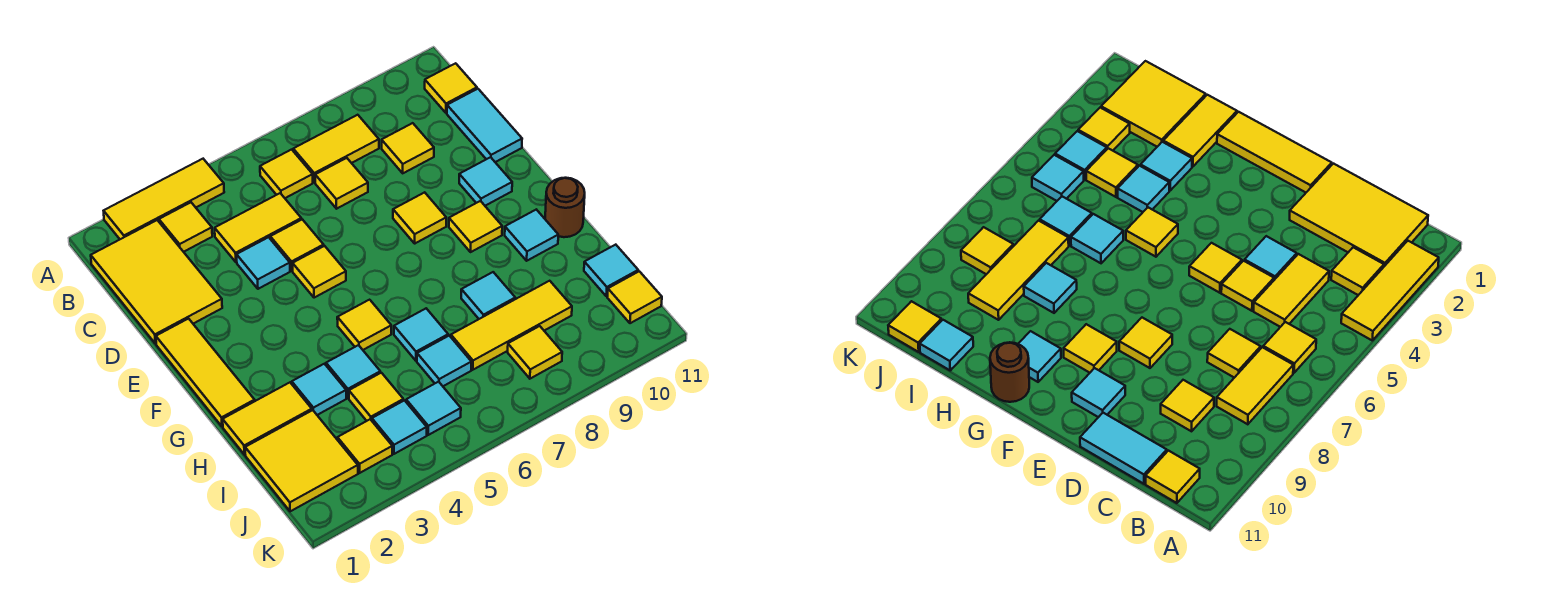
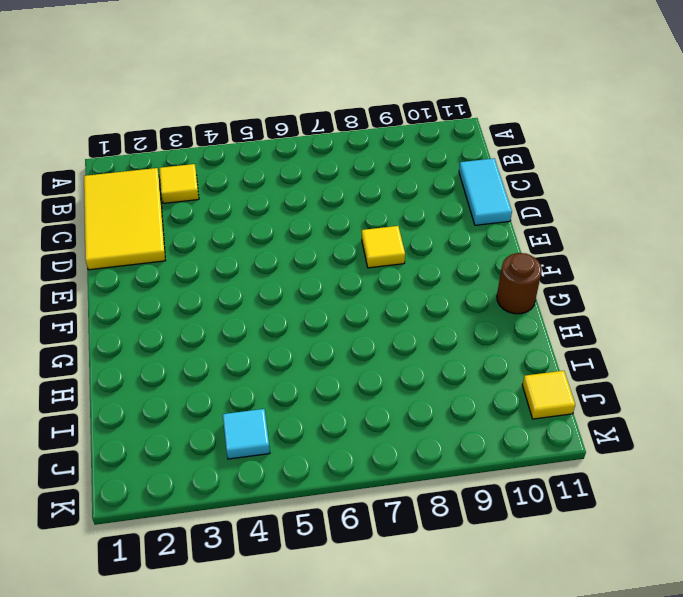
none -> yellow 1x3 tile [104,159,224,239]
none -> yellow 1x1 tile [260,150,313,198]
none -> yellow 1x2 tile [293,115,379,183]
none -> yellow 1x1 tile [425,63,477,113]

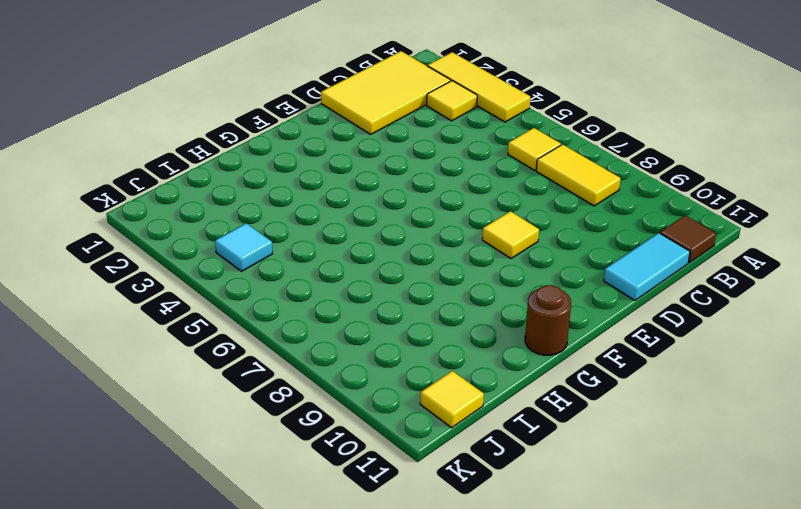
brown 1x1 tile [660,215,716,263] -> yellow 1x1 tile [425,63,477,113]
none -> yellow 1x2 tile [215,193,301,262]
none -> yellow 1x1 tile [315,158,368,209]
none -> yellow 1x1 tile [382,123,434,173]
none -> cyan 1x1 tile [237,237,290,289]

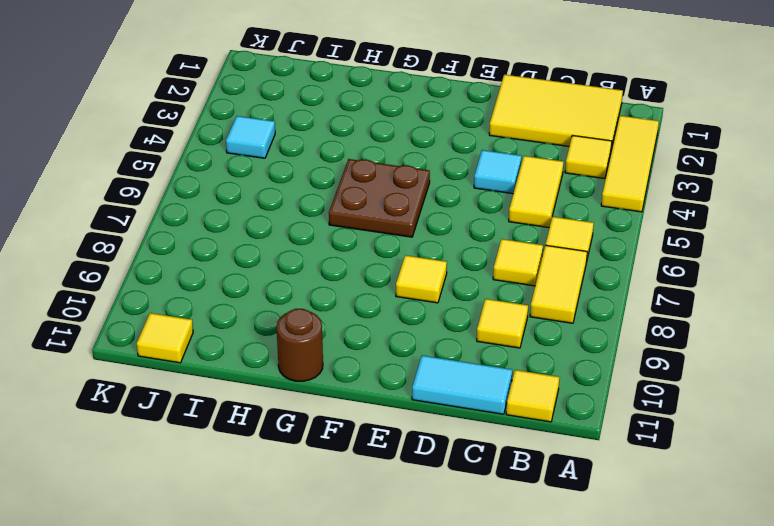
brown 2x2 plate [329,159,430,237] -> yellow 1x1 tile [337,300,391,350]
none -> yellow 1x1 tile [270,219,324,271]
none -> yellow 1x3 tile [156,319,255,427]
none -> yellow 1x1 tile [293,246,346,298]
none -> cyan 1x1 tile [459,157,512,206]

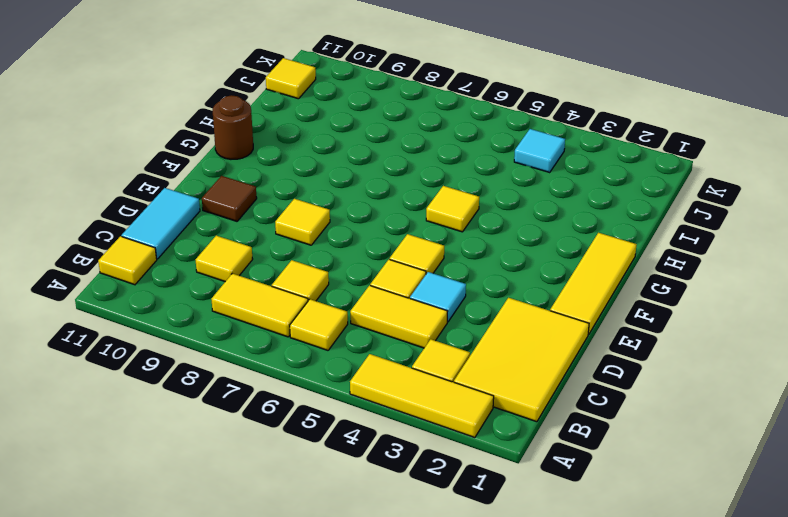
brown 1x1 tile [202,176,257,221] -> cyan 1x1 tile [459,157,512,206]
none -> yellow 1x1 tile [449,201,502,252]
none -> cyan 1x1 tile [505,210,558,261]
none -> yellow 1x2 tile [223,383,312,455]
none -> cyan 1x1 tile [292,364,346,415]

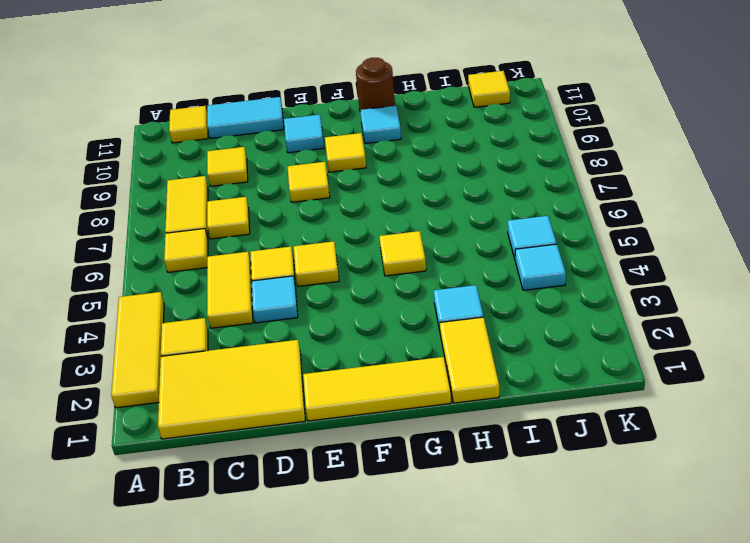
none -> cyan 1x1 tile [326,345,380,398]
none -> cyan 1x1 tile [394,309,448,361]
none -> cyan 1x1 tile [461,272,515,319]
none -> yellow 2x2 tile [245,410,358,511]

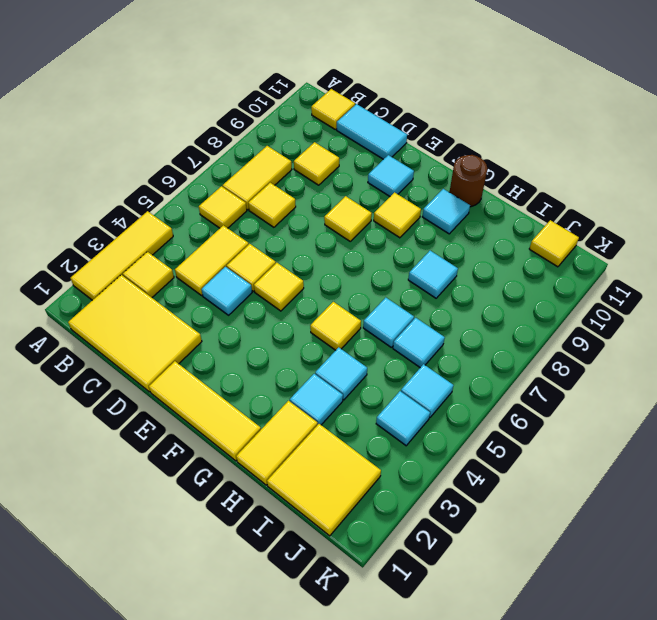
none -> yellow 1x1 tile [349,373,403,421]
none -> yellow 1x3 tile [451,281,572,370]
none -> cyan 1x1 tile [584,245,638,296]
none -> yellow 1x1 tile [337,419,392,473]

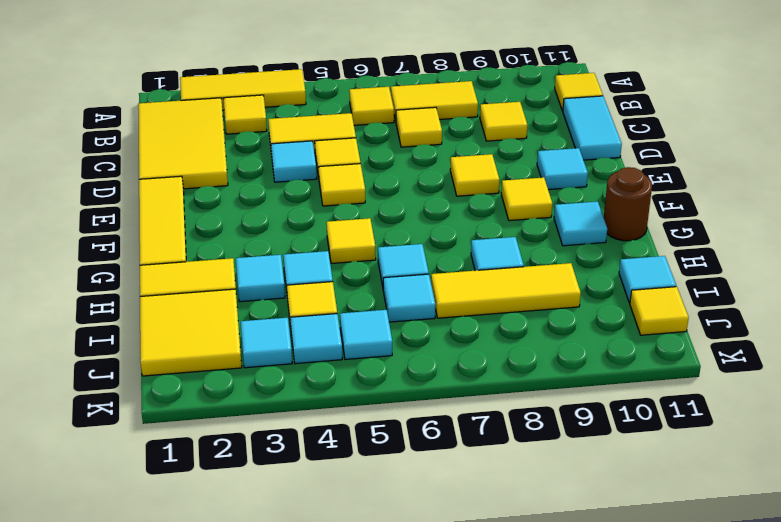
cyan 1x1 tile [241,318,292,368] -> yellow 1x1 tile [337,419,392,473]
none -> yellow 1x1 tile [508,326,562,379]

